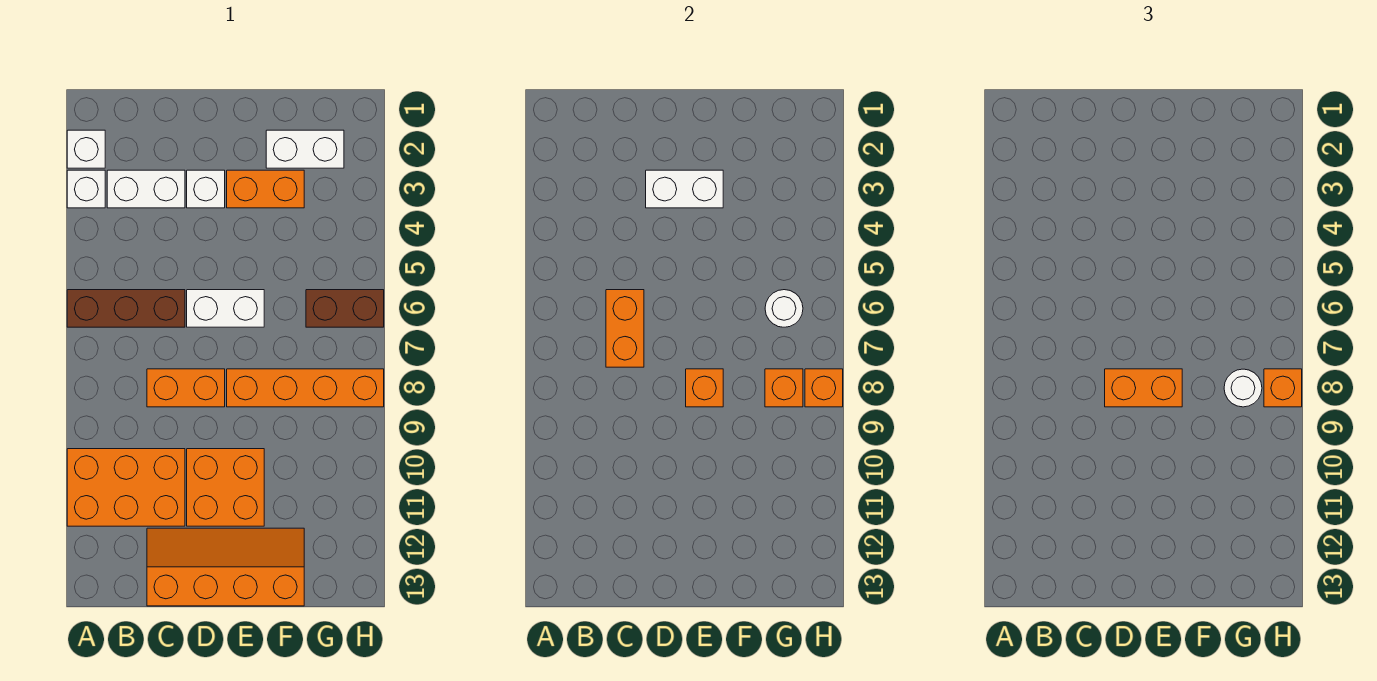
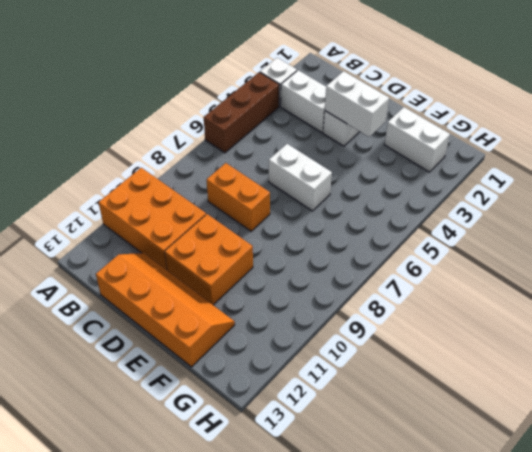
brown 1x3 brick [204,72,279,153] -> brown 1x3 brick turned to [67,290,185,327]
none -> white 1x1 brick [67,130,105,168]
none -> orange 1x2 brick [227,170,304,208]
none -> orange 1x4 brick [227,369,384,407]

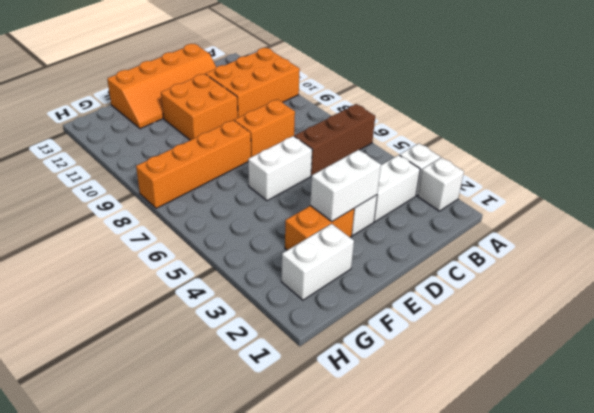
none -> brown 1x2 brick [306,290,384,327]
none -> orange 1x2 brick [606,290,644,367]
none -> orange 1x1 brick [686,369,723,407]

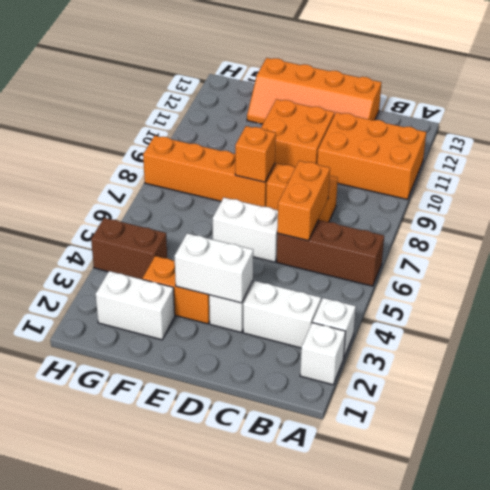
brown 1x2 brick [91,218,167,279] -> brown 1x2 brick moved to [306,290,384,327]
none -> white 1x1 round brick [765,290,803,327]
none -> orange 1x1 brick [765,369,803,407]
none -> orange 1x1 brick [805,369,843,407]

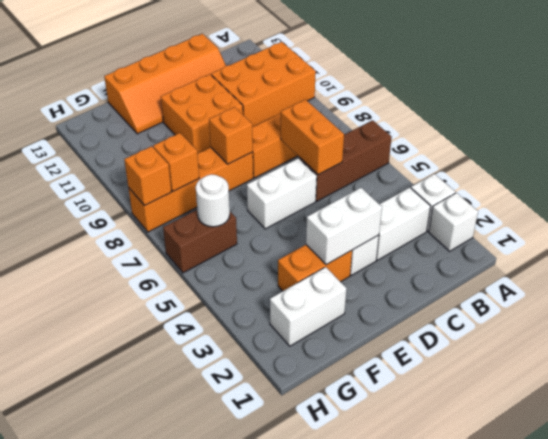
none -> orange 1x2 brick [1105,369,1182,407]
none -> white 1x1 round brick [1224,369,1262,407]
none -> orange 1x1 brick [1264,369,1302,407]

